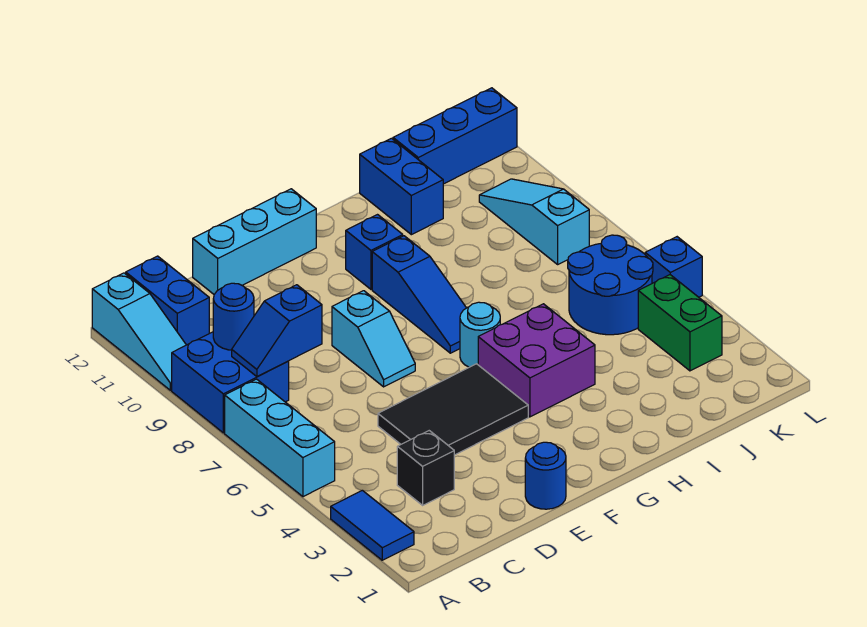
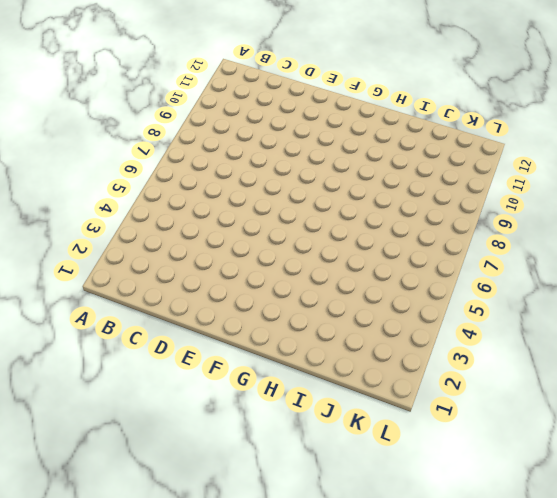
none -> blue 1x2 tile [331,490,414,560]
none -> cyan 1x3 brick [225,379,335,497]
none -> blue 2x2 brick [172,332,289,433]

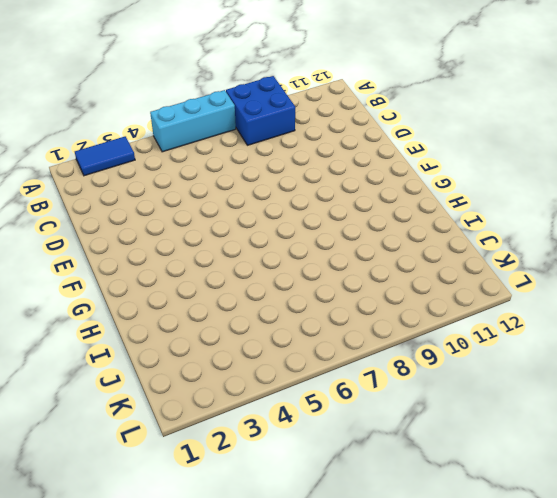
none -> cyan 1x3 slope [92,273,186,390]
none -> blue 1x2 brick [126,256,209,345]
none -> black 1x1 brick [397,431,454,505]

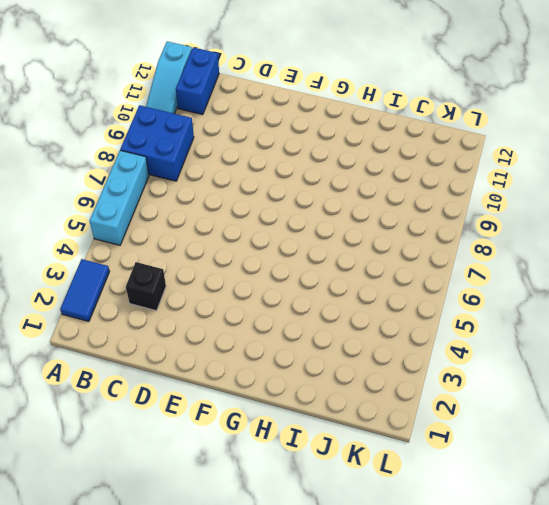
none -> black 2x3 tile [378,364,528,455]
none -> cyan 1x3 brick [193,189,316,294]
none -> blue 1x1 round brick [525,442,566,509]

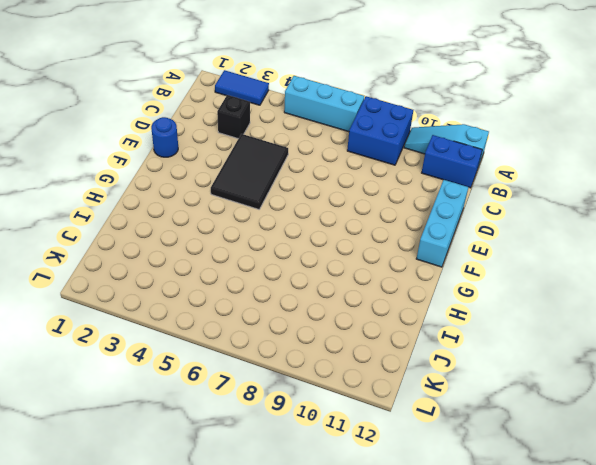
none -> cyan 1x2 slope [332,291,415,387]
none -> purple 2x2 brick [478,304,595,417]
none -> cyan 1x1 round brick [460,302,500,367]

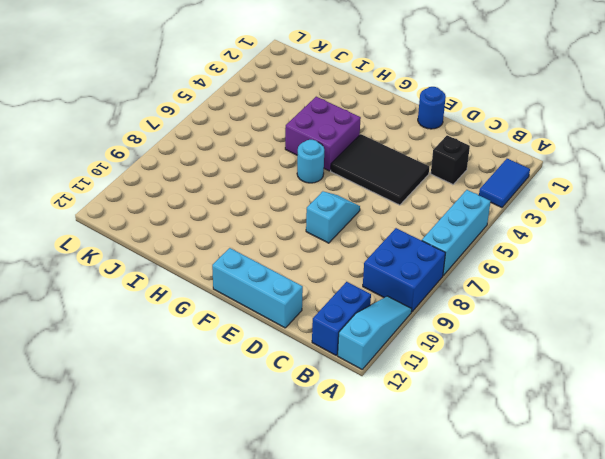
none -> blue 1x3 slope [372,236,466,353]
none -> blue 1x1 brick [346,215,403,289]
none -> blue 1x2 brick [360,138,443,235]

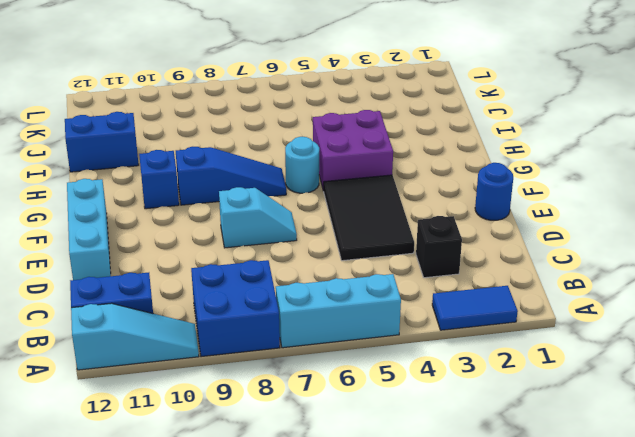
none -> blue 2x2 round brick [568,235,653,335]
none -> blue 1x3 brick [393,88,517,184]
none -> green 1x2 brick [638,275,722,371]

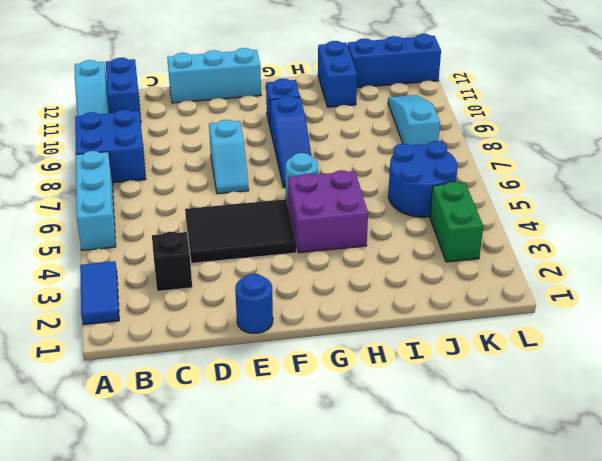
none -> blue 1x1 brick [645,237,702,297]
none -> blue 1x2 slope [232,285,322,377]
none -> blue 1x1 round brick [213,283,254,350]

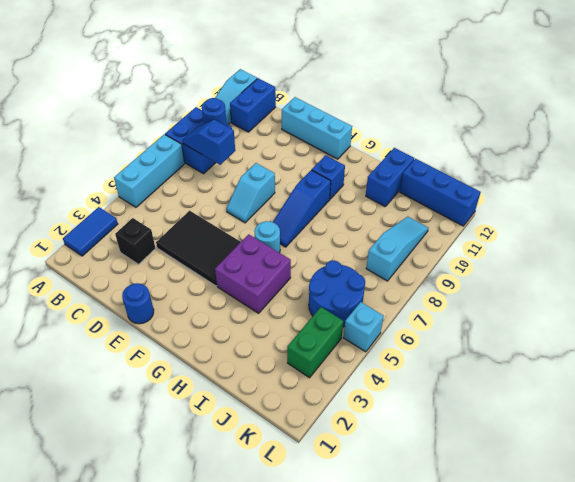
cyan 1x1 brick [344,302,384,352] -> blue 1x1 brick [645,237,702,297]

